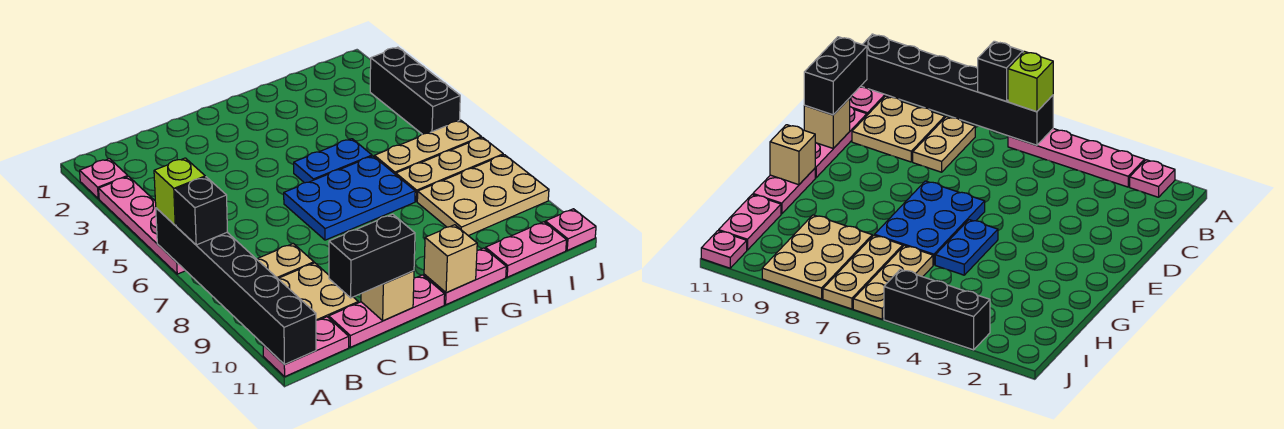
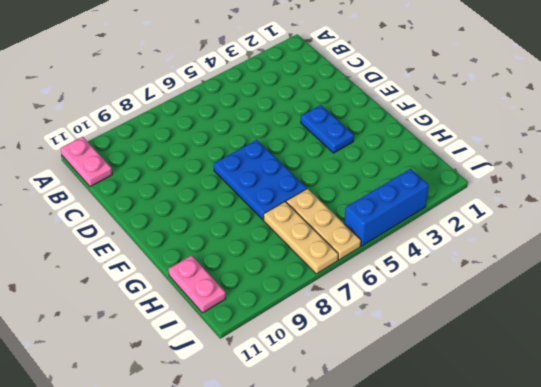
blue 1x2 plate [301,105,354,153] -> blue 1x2 plate moved to [294,139,372,183]
blue 1x3 brick [344,169,429,246] -> black 1x3 brick [370,47,460,134]
none -> pink 1x1 plate [80,159,128,199]
none -> pink 1x4 plate [99,176,185,274]
none -> tan 1x2 plate [257,244,314,278]

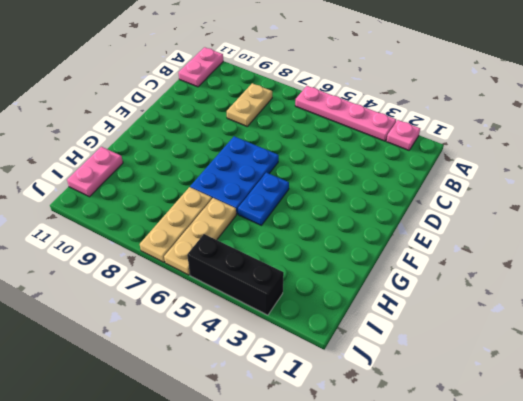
none -> tan 2x2 plate [278,263,358,320]
none -> pink 1x3 plate [329,275,445,347]
none -> pink 1x2 plate [424,248,506,305]

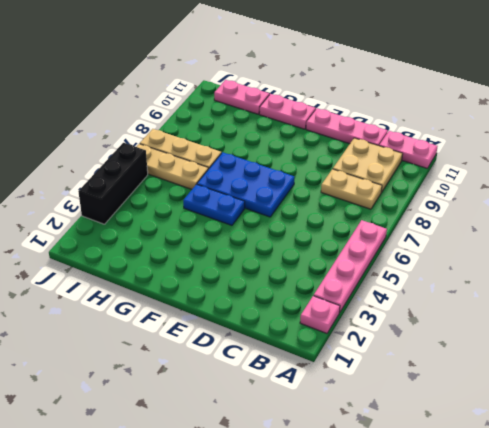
none -> tan 2x3 plate [417,155,549,236]
none -> pink 1x1 plate [545,209,596,250]
none -> black 1x6 brick [156,208,316,365]

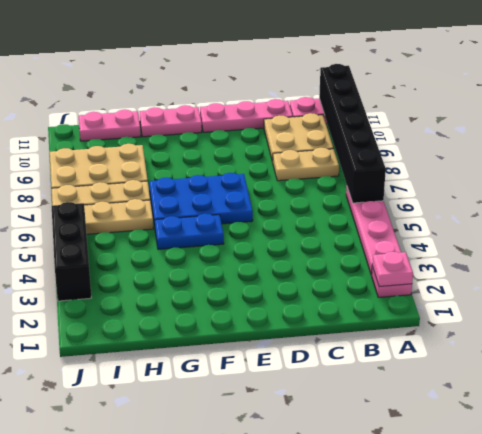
pink 1x1 plate [372,252,413,287] -> pink 1x1 plate moved to [545,209,596,250]
none -> tan 1x1 brick [361,271,414,321]
none -> tan 1x1 brick [424,225,477,293]
none -> lime 1x1 brick [154,158,205,225]

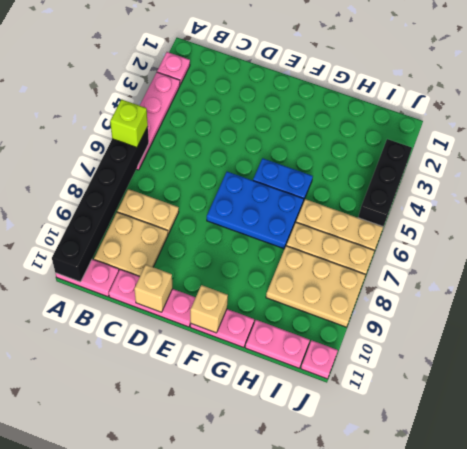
none -> black 1x1 brick [175,177,227,245]
none -> black 1x2 brick [329,214,415,298]

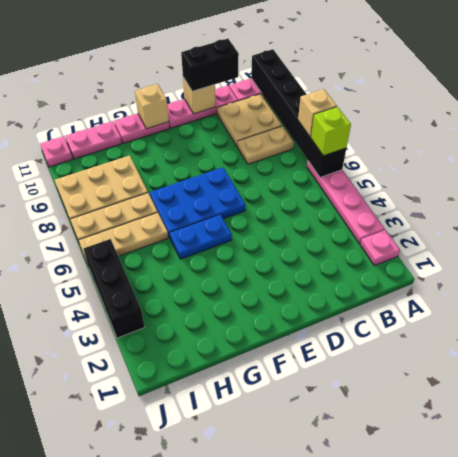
tan 1x1 brick [298,89,337,137] -> black 1x1 brick [175,177,227,245]

